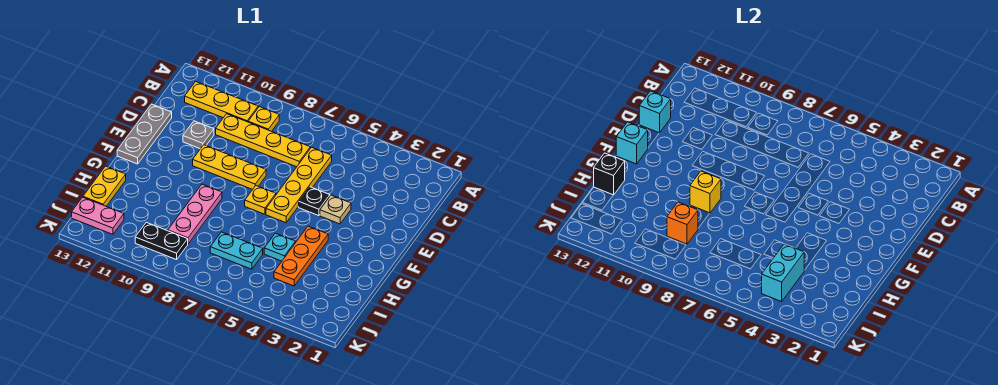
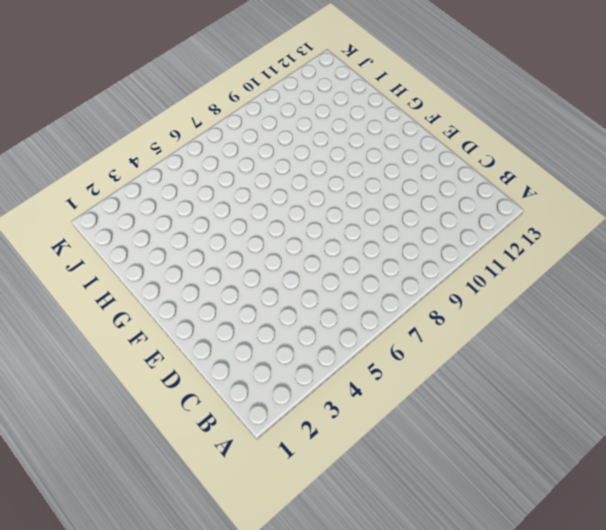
none -> yellow 1x1 plate [248,107,279,131]
none -> yellow 1x3 plate [185,81,258,122]
none -> yellow 1x4 plate [266,147,332,223]

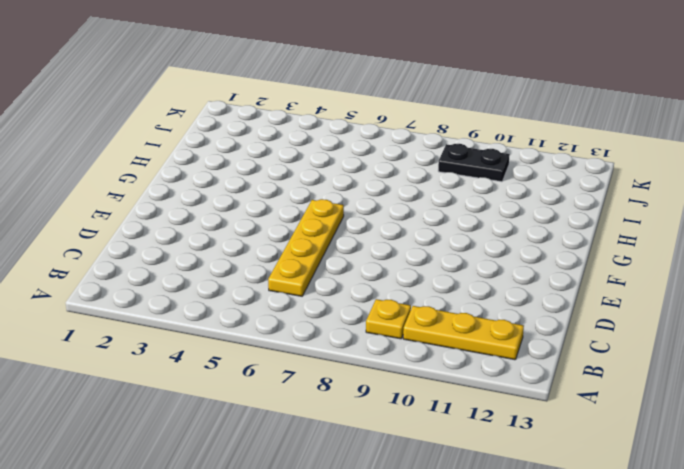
none -> yellow 1x4 plate [216,114,310,167]
none -> grey 1x1 plate [183,121,214,149]
none -> grey 1x3 plate [117,104,172,164]

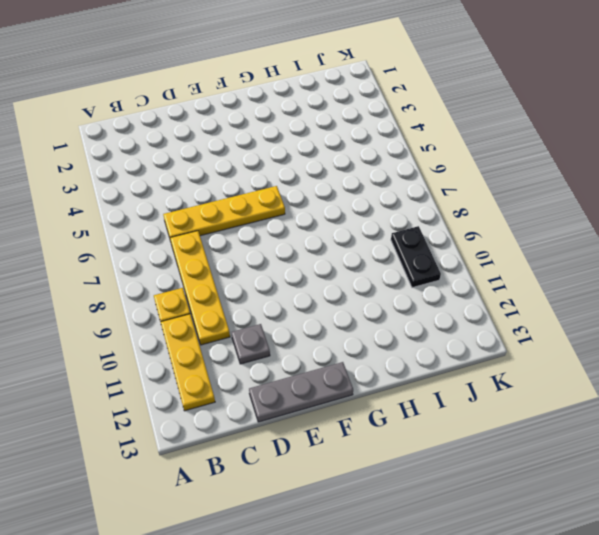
none -> tan 1x1 plate [320,195,351,224]
none -> black 1x1 plate [299,187,330,216]
none -> yellow 1x3 plate [193,145,266,190]

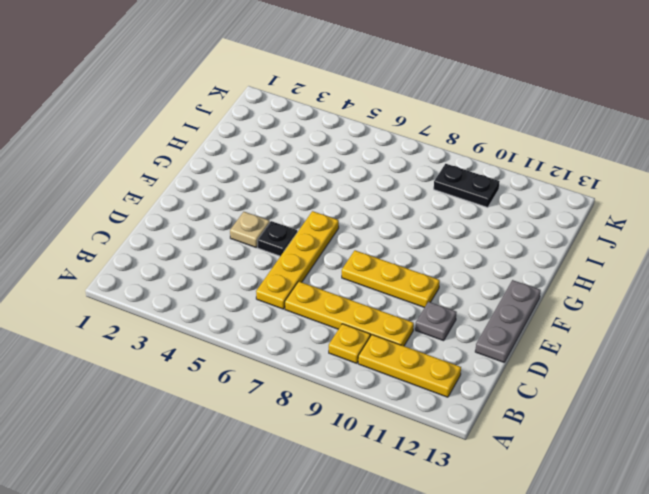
none -> yellow 1x1 plate [245,186,276,214]
none -> orange 1x3 plate [274,226,328,286]
none -> pink 1x3 plate [168,184,222,244]

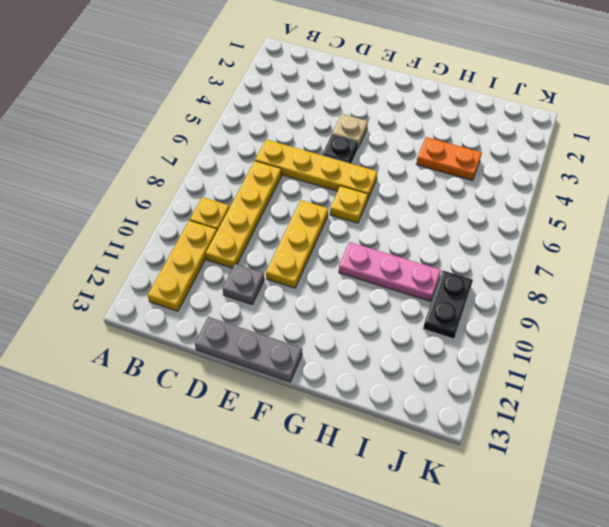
orange 1x2 plate [416,137,482,181] -> orange 1x3 plate [274,226,328,286]
none -> cyan 1x1 plate [264,233,295,261]
none -> yellow 1x2 plate [83,166,126,206]
none -> cyan 1x2 plate [210,232,263,269]

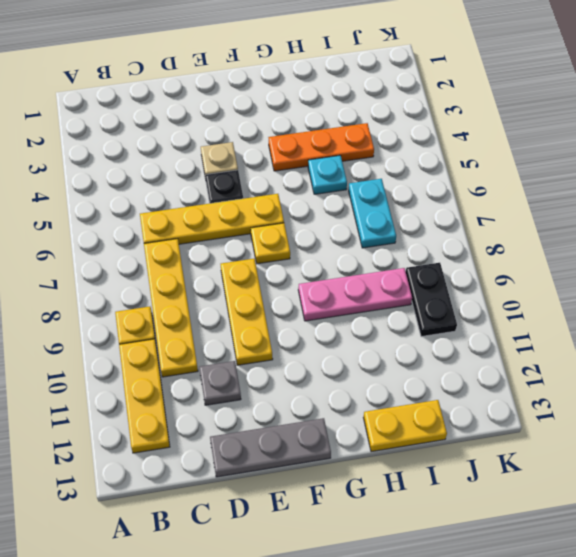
none -> pink 1x2 plate [72,197,124,234]
none -> cyan 1x1 brick [639,91,671,133]
none -> cyan 1x1 brick [616,122,648,164]

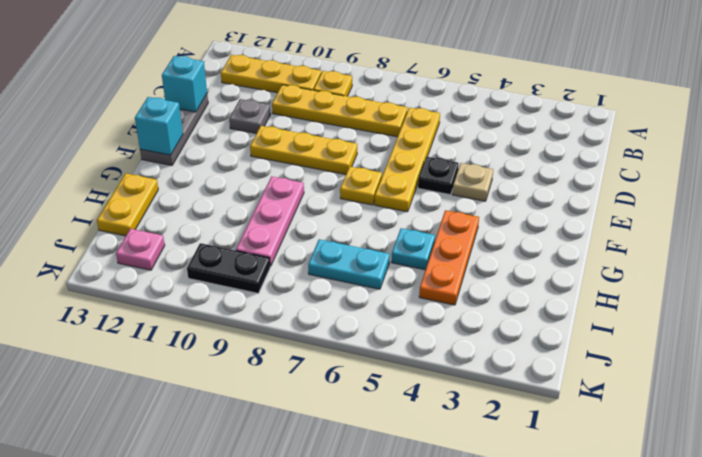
pink 1x1 plate [116,229,165,270] -> pink 1x2 plate [72,197,124,234]
none -> yellow 1x1 brick [690,171,721,213]
none -> black 1x1 brick [594,153,625,195]
none -> cyan 1x2 brick [762,244,804,302]

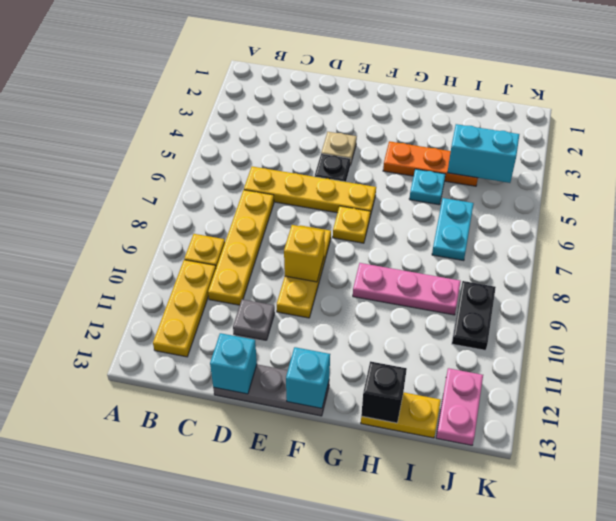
yellow 1x1 brick [284,225,325,282] -> yellow 1x1 brick moved to [690,171,721,213]
none -> orange 1x1 brick [667,202,698,244]

